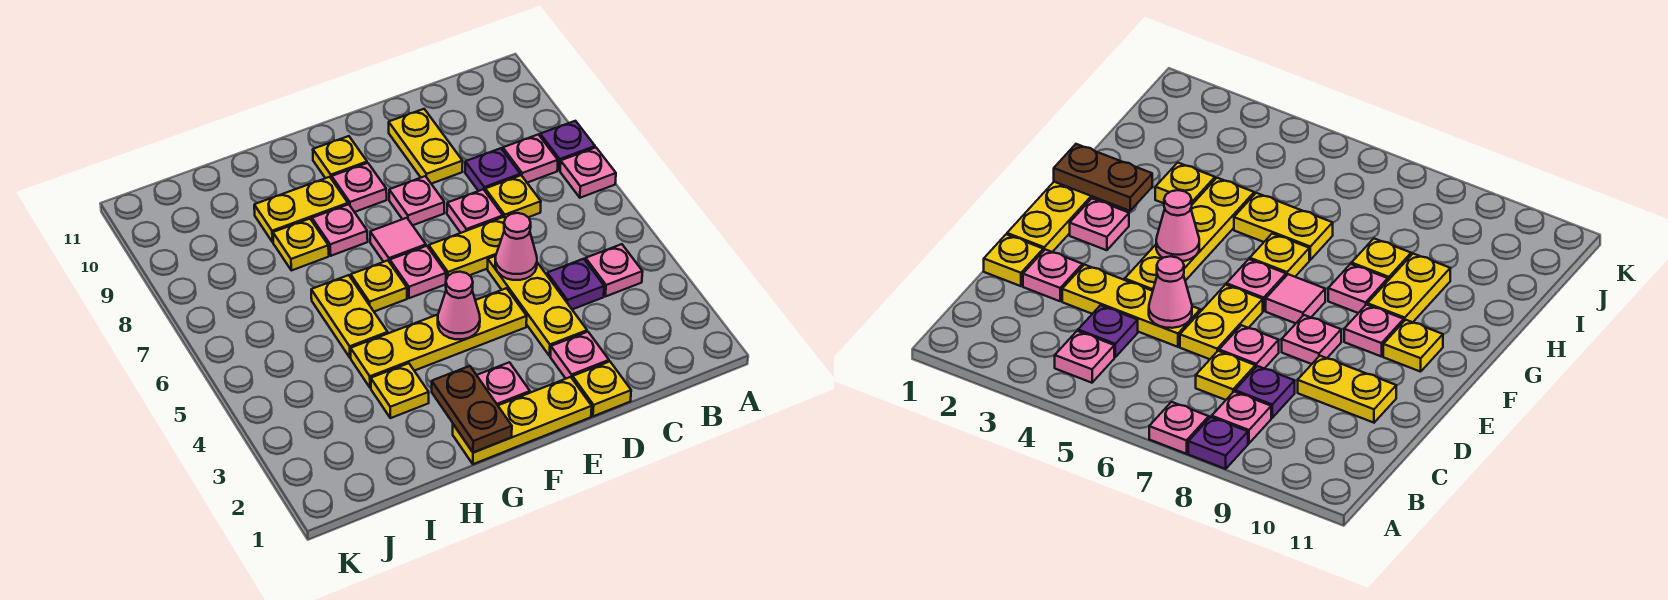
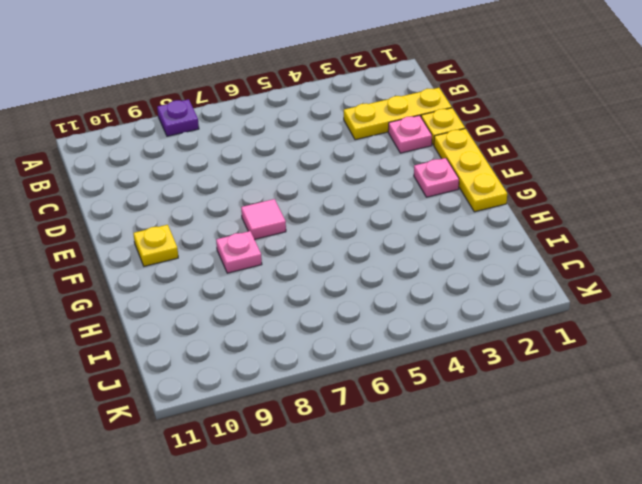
yellow 1x3 plate [344,88,452,140] -> yellow 1x3 plate moved to [488,256,587,356]
none -> pink 1x1 plate [560,148,616,198]
none -> pink 1x1 plate [586,244,643,297]
none -> pink 1x1 plate [503,134,558,183]
none -> purple 1x1 plate [547,259,604,309]

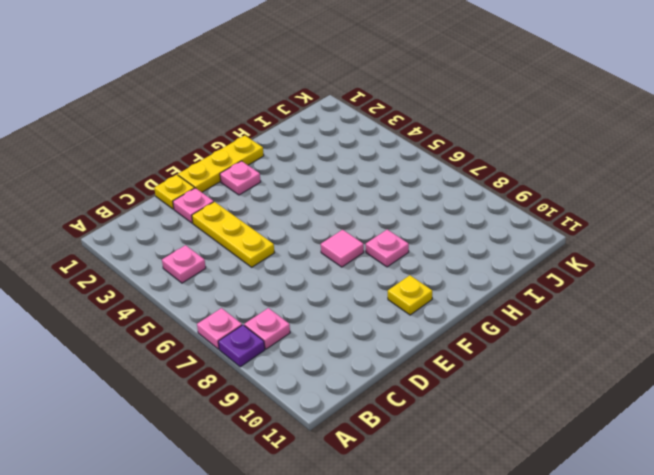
none -> purple 1x1 plate [547,259,604,309]
none -> yellow 1x1 plate [485,175,541,219]
none -> purple 1x1 plate [465,148,520,191]
none -> yellow 1x2 plate [429,217,505,279]

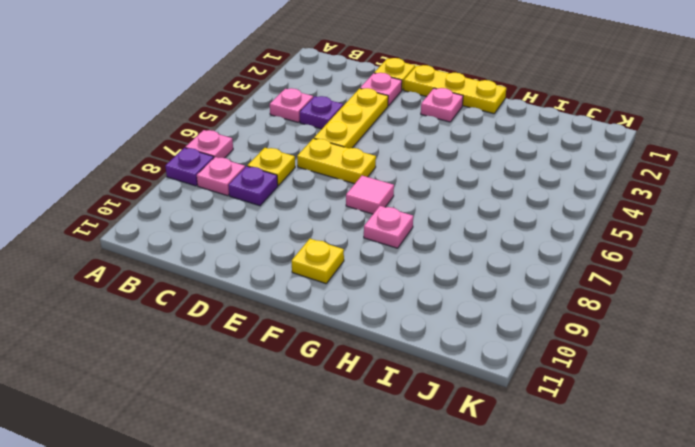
none -> pink 1x1 plate [447,189,503,233]
none -> yellow 1x2 plate [389,109,463,184]
none -> yellow 1x4 plate [351,288,527,388]
none -> pink 1x1 plate [389,176,444,225]

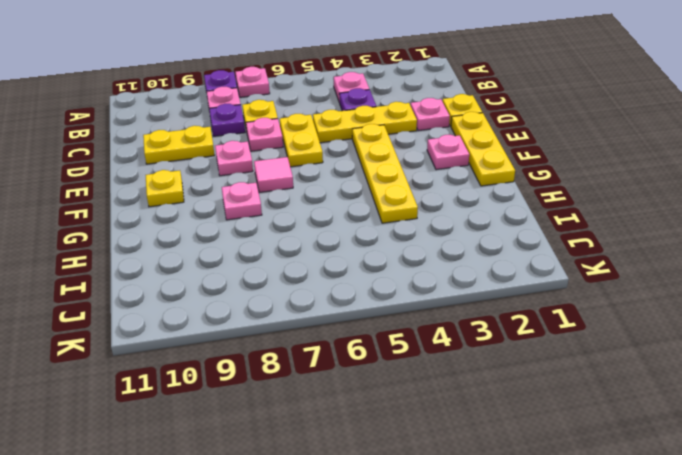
none -> pink 1x1 plate [390,246,446,298]
none -> pink 1x1 plate [332,163,387,212]
none -> yellow 1x1 plate [351,260,407,312]
none -> yellow 1x2 plate [254,177,348,242]

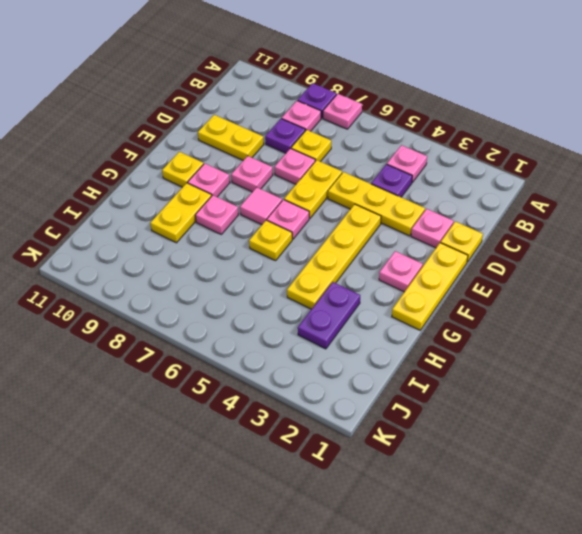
purple 1x2 plate [298,282,360,349] -> yellow 1x1 plate [371,363,429,418]
none -> yellow 1x2 plate [311,275,388,358]
none -> yellow 1x1 plate [273,219,329,271]
none -> pink 1x1 cone [495,213,537,280]
none -> pink 1x1 cone [438,272,480,339]

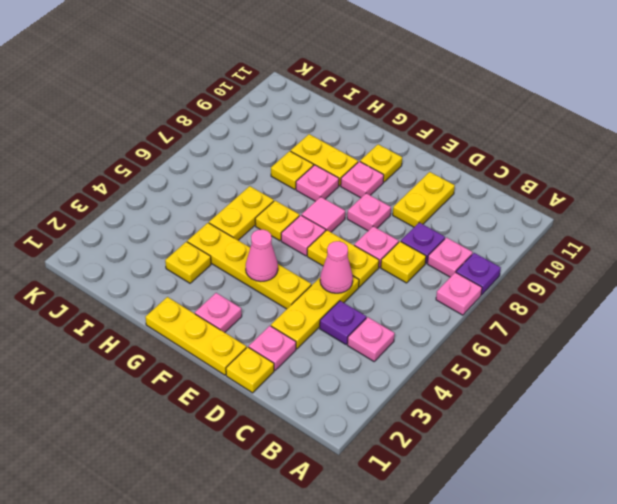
none -> brown 1x2 plate [432,366,512,453]

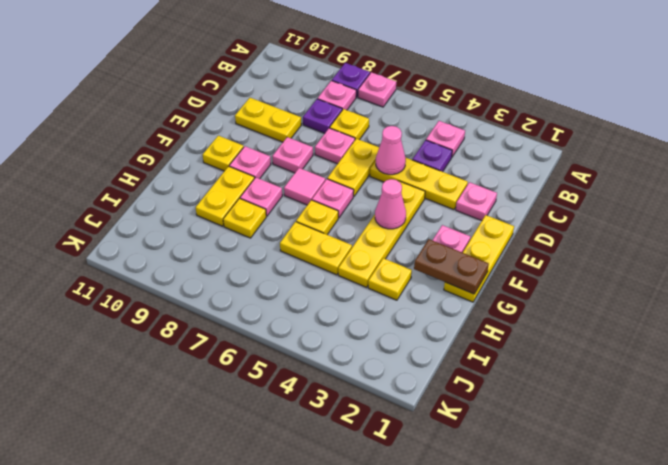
none -> yellow 1x1 plate [573,362,631,416]

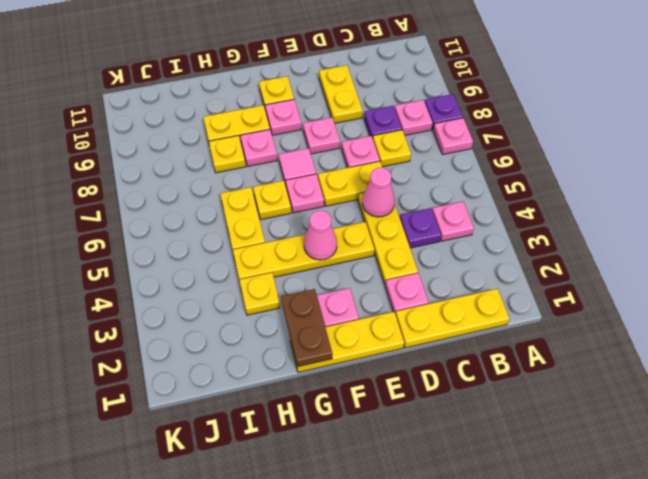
yellow 1x3 plate [396,289,509,348] -> yellow 1x1 plate [573,362,631,416]

